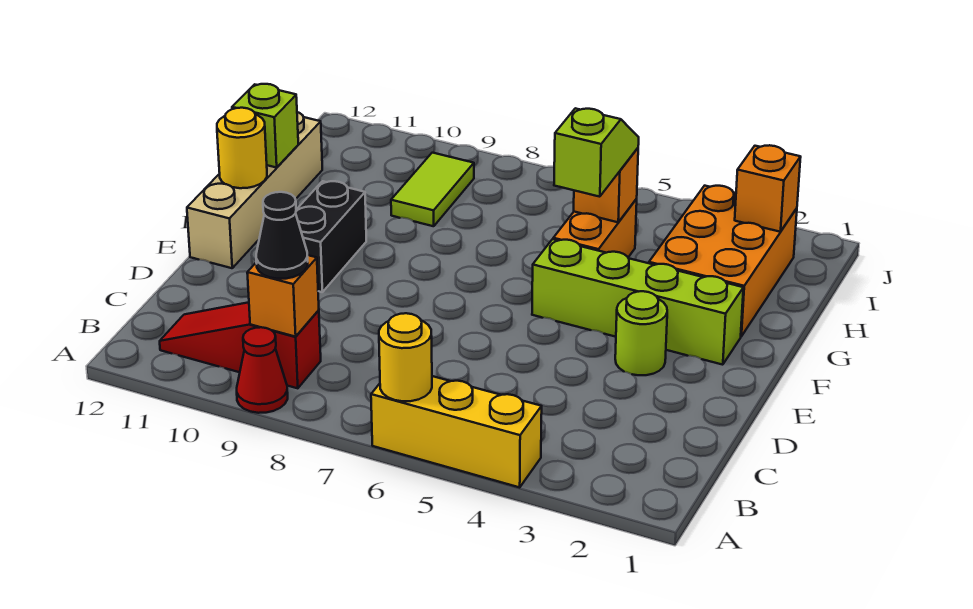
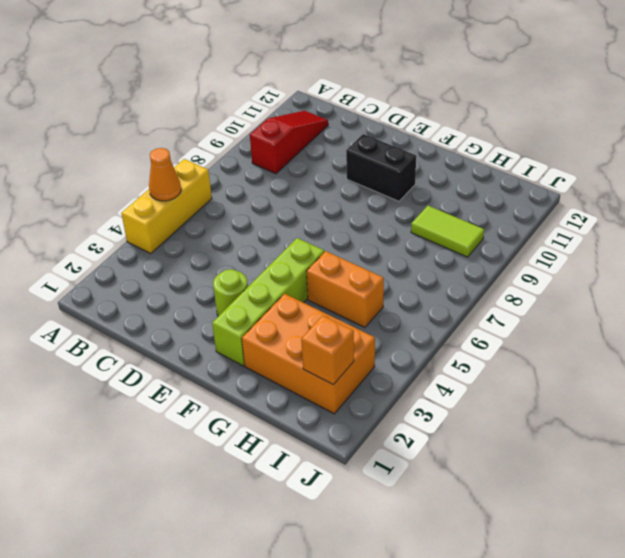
orange 1x1 cone [149,148,181,201] -> none
none -> red 1x1 cone [237,327,288,413]
none -> tan 1x4 brick [187,112,322,268]
none -> yellow 1x1 round brick [379,313,432,401]

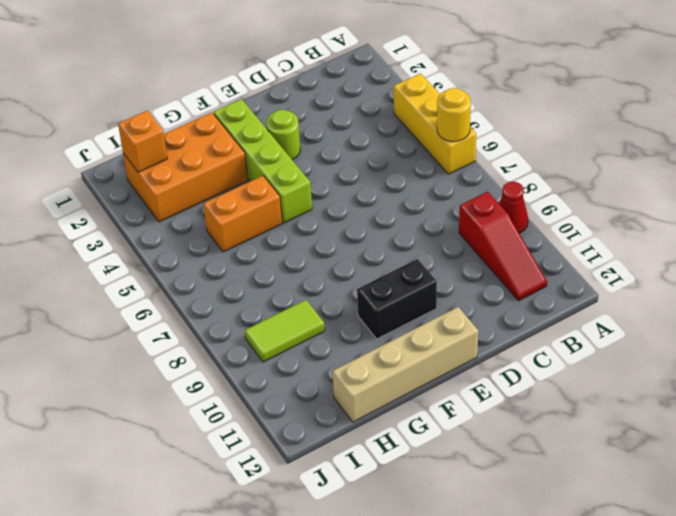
none -> orange 1x1 brick [247,255,319,337]
none -> yellow 1x1 round brick [217,108,267,188]
none -> lime 1x1 brick [232,84,298,168]

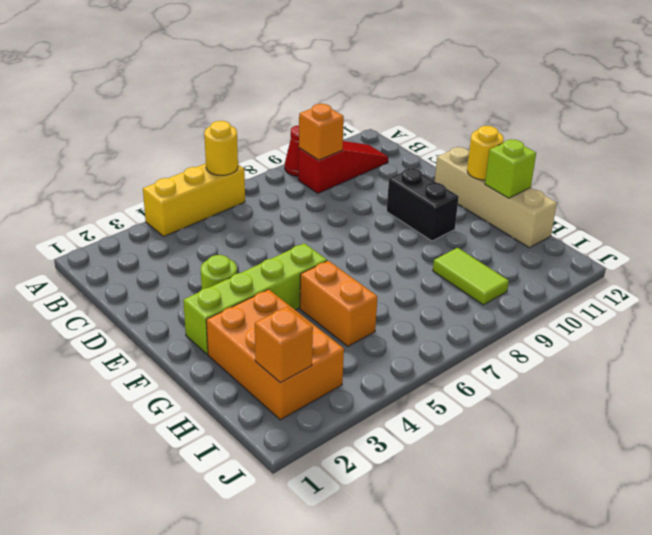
none -> orange 1x1 brick [574,148,638,222]
none -> black 1x1 cone [256,192,308,279]
none -> lime 1x2 slope [554,108,639,197]

